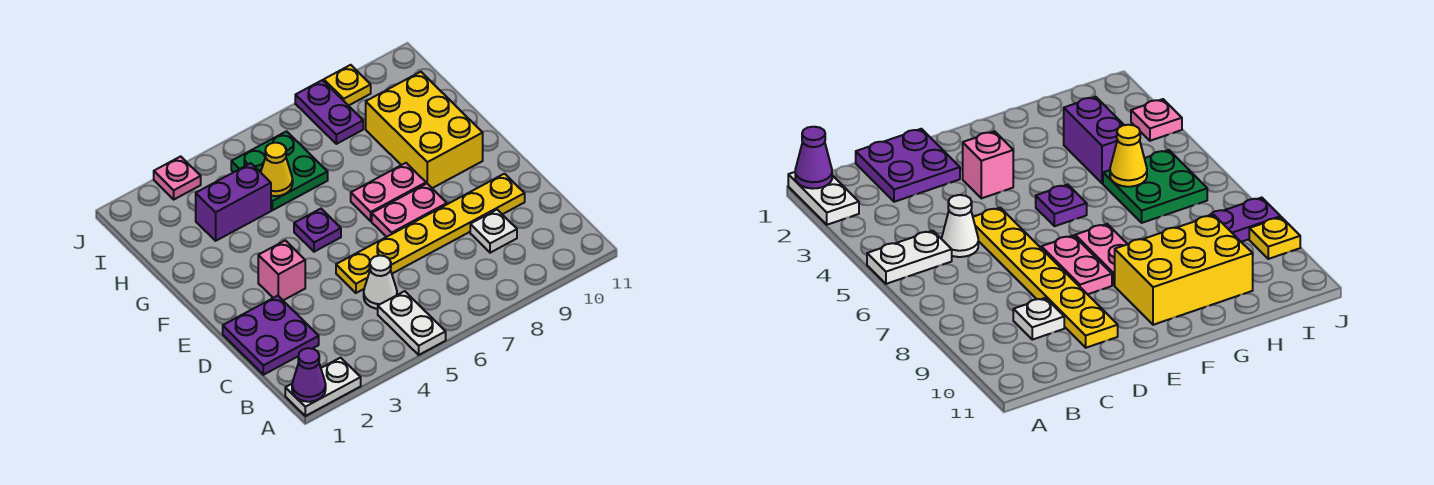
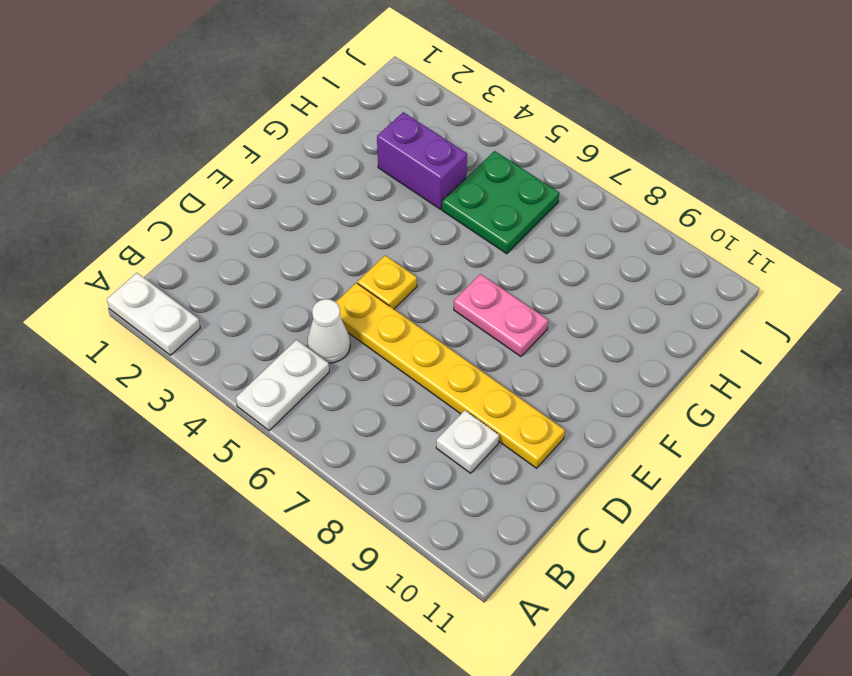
yellow 1x1 plate [358,255,417,309] -> yellow 1x1 plate moved to [324,65,371,106]
none -> purple 2x2 plate [223,296,319,375]
none -> pink 1x1 brick [258,240,305,300]
none -> pink 1x2 plate [372,184,447,237]

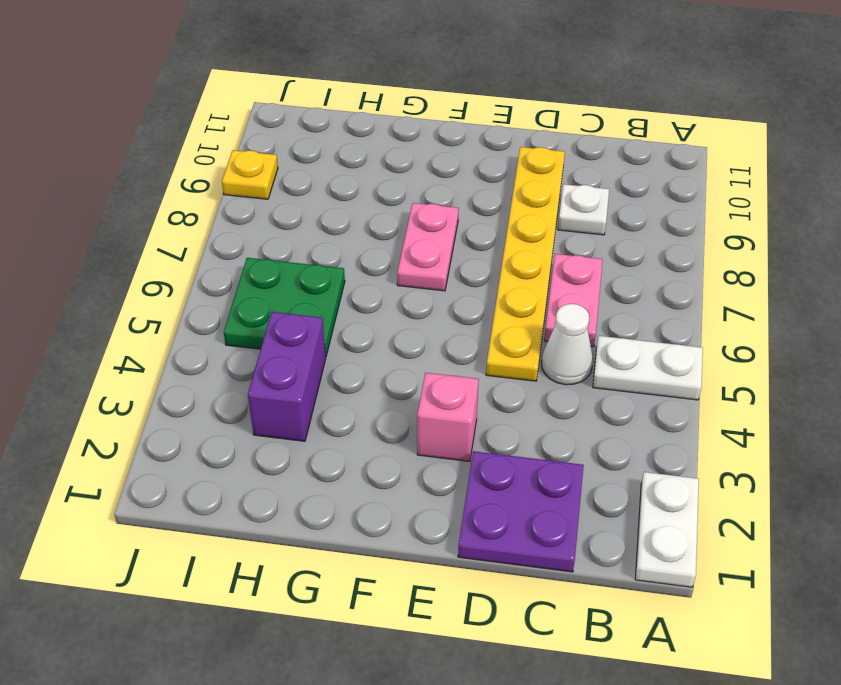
pink 1x2 plate [544,254,603,347] -> pink 1x2 plate moved to [372,184,447,237]
none -> purple 1x1 plate [294,209,341,252]
none -> yellow 2x3 brick [366,72,483,188]
none -> purple 1x2 plate [295,80,363,144]

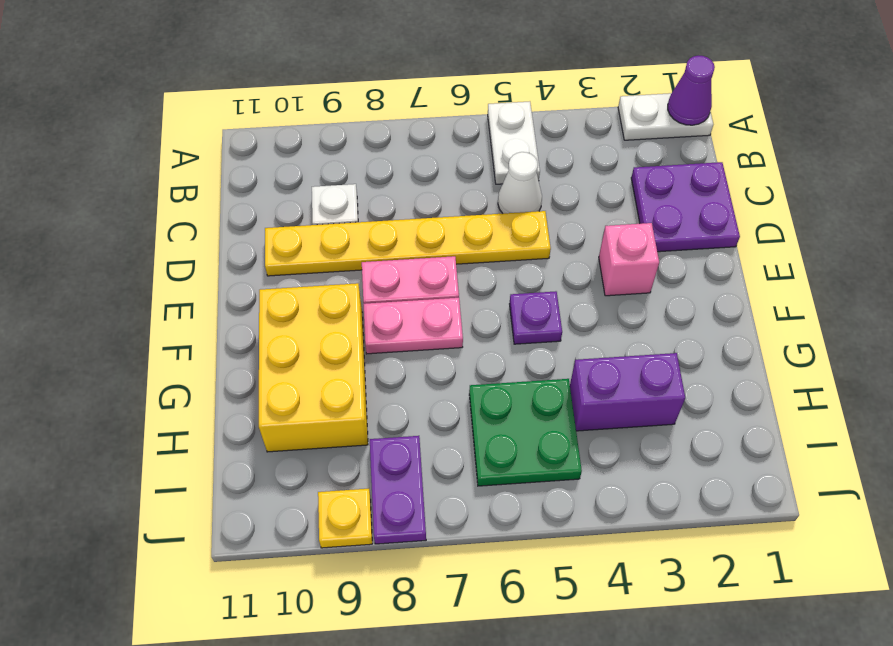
none -> pink 1x1 plate [154,156,201,199]
none -> yellow 1x1 cone [261,143,293,196]

